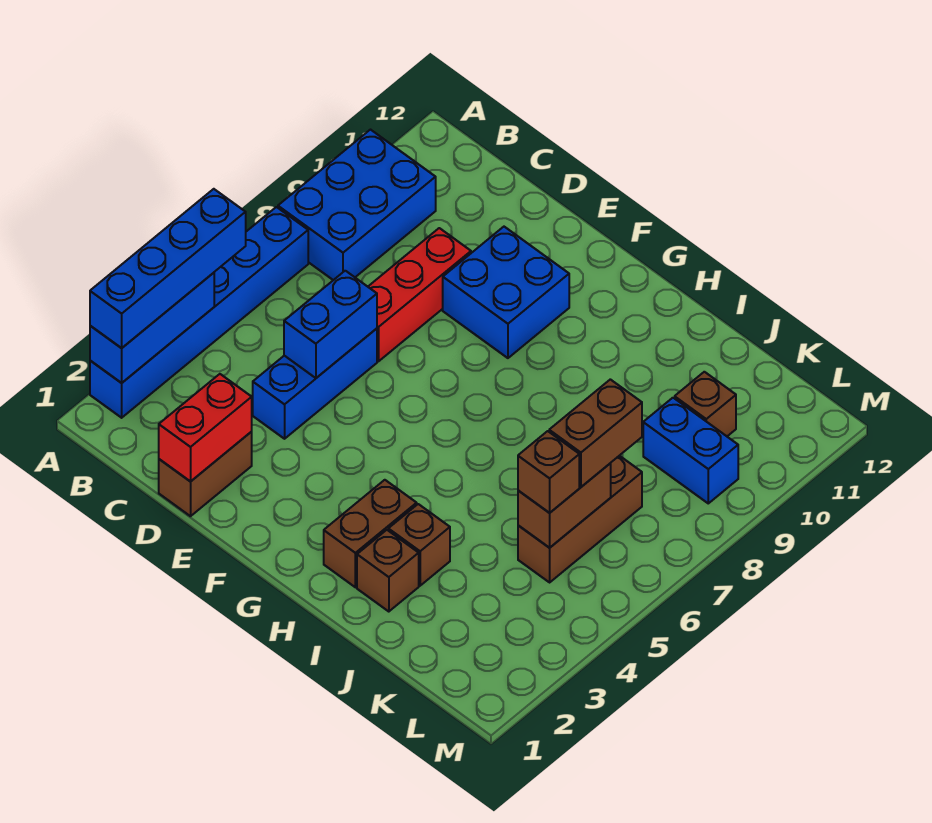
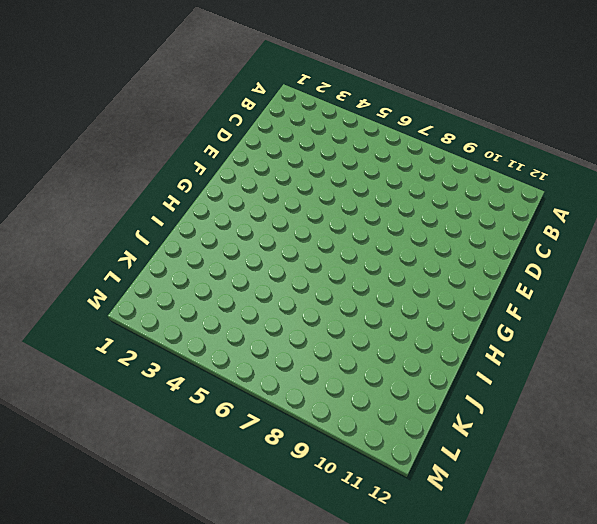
none -> blue 1x6 brick [90,207,308,418]
none -> blue 2x3 brick [278,130,436,280]
none -> brown 1x2 brick [159,432,252,516]

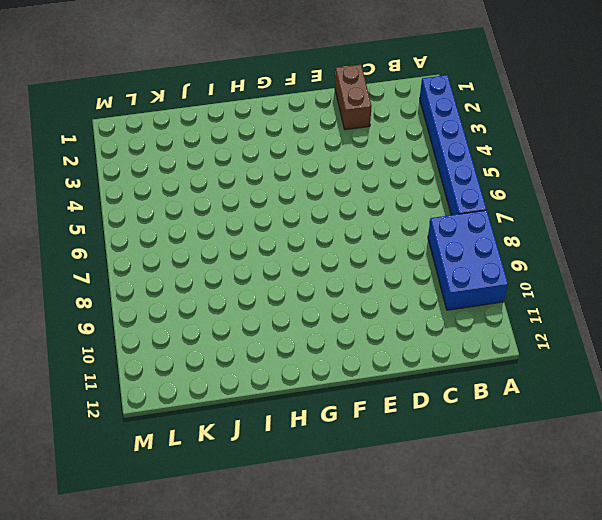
none -> blue 1x3 brick [253,329,377,439]
none -> red 1x3 brick [368,228,471,361]
none -> blue 2x2 brick [443,227,569,358]

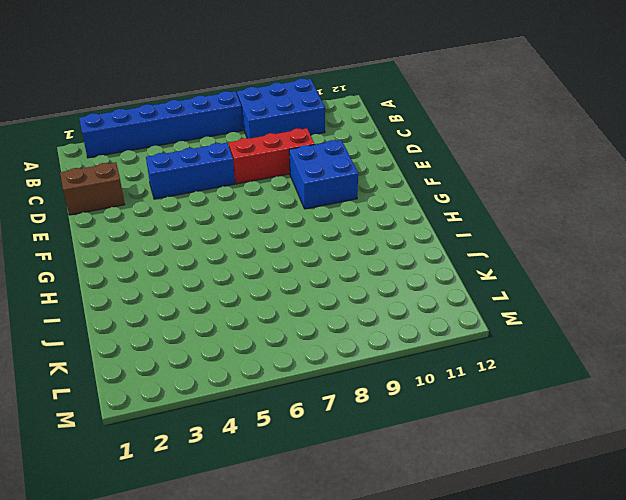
none -> brown 1x2 brick [324,480,417,587]
none -> brown 1x1 brick [357,530,419,612]
none -> brown 1x1 brick [388,504,450,586]

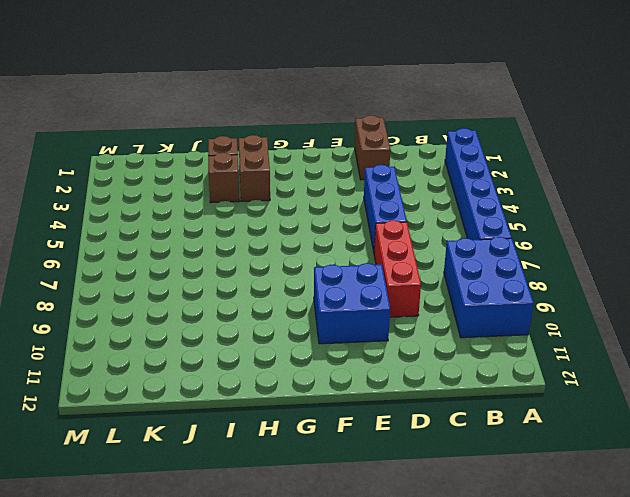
none -> brown 1x3 brick [518,456,642,582]
none -> blue 1x2 brick [643,398,738,503]
none -> brown 1x1 brick [675,372,736,436]

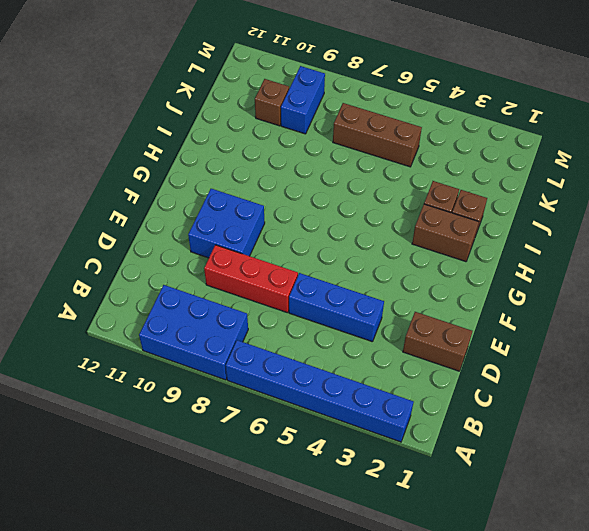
none -> blue 1x3 brick [90,273,214,383]
none -> red 1x2 brick [159,374,252,482]
none -> blue 1x2 brick [284,271,377,378]

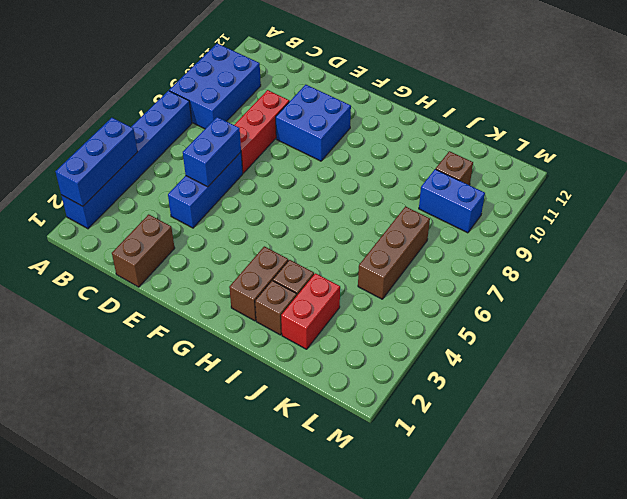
red 1x2 brick [281,273,340,349] -> red 1x2 brick moved to [159,374,252,482]
none -> brown 1x2 brick [518,463,611,548]
none -> blue 1x4 brick [90,189,246,348]
none -> brown 1x1 brick [518,431,579,513]

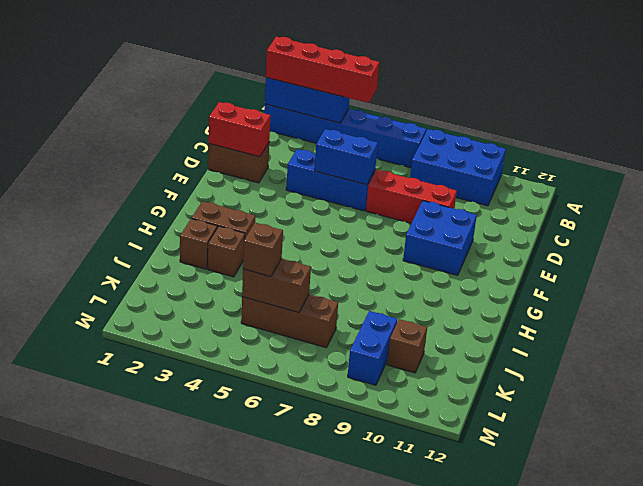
red 1x4 brick [266,37,379,103] -> blue 1x4 brick [90,189,246,348]
none -> brown 1x2 brick [549,379,642,487]

